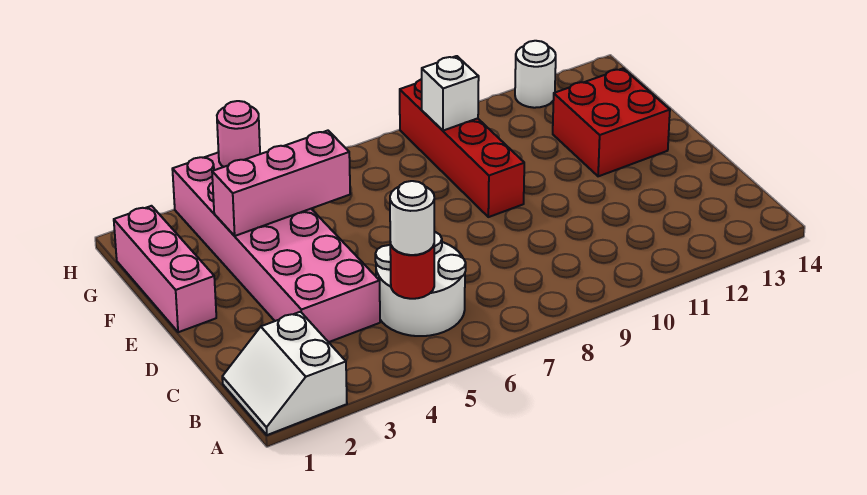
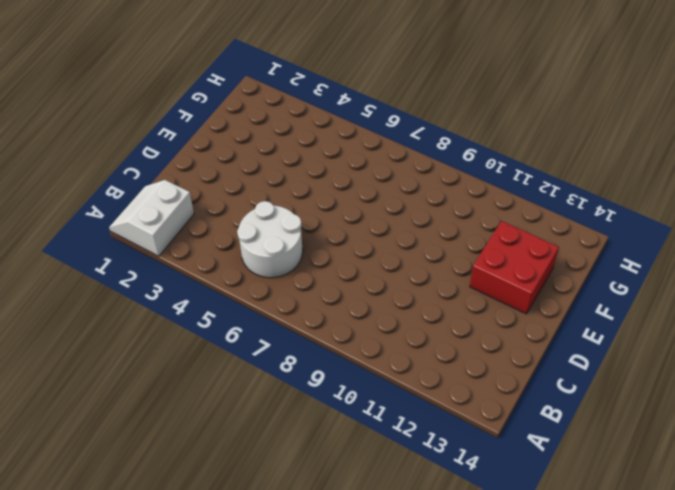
none -> pink 2x6 brick [172,152,380,342]
none -> pink 1x3 brick [114,206,216,332]
none -> red 1x4 brick [400,79,524,217]

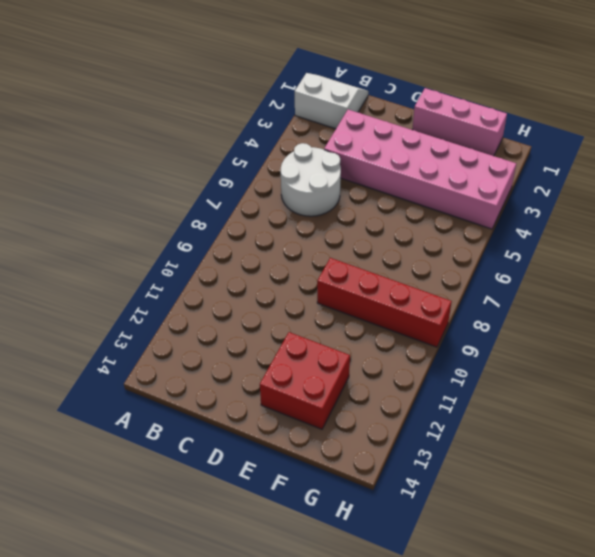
none -> white 1x1 round brick [515,41,556,108]
none -> red 1x1 round brick [390,242,434,299]
none -> pink 1x3 brick [212,131,350,236]

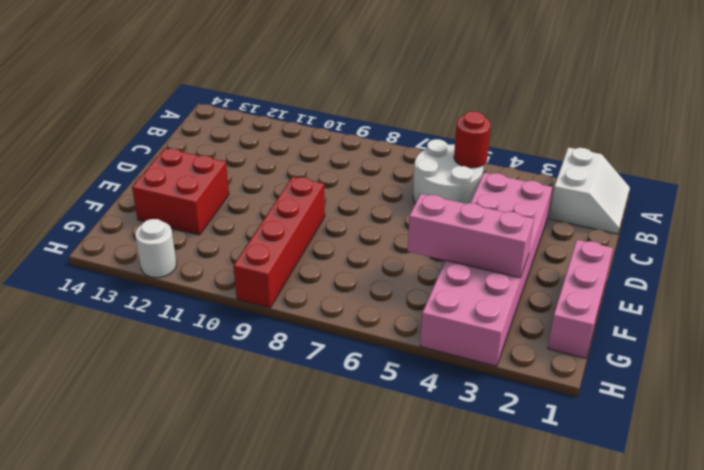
none -> white 1x1 brick [422,56,479,131]
none -> pink 1x1 round brick [217,101,260,167]
none -> white 1x1 round brick [390,181,434,255]

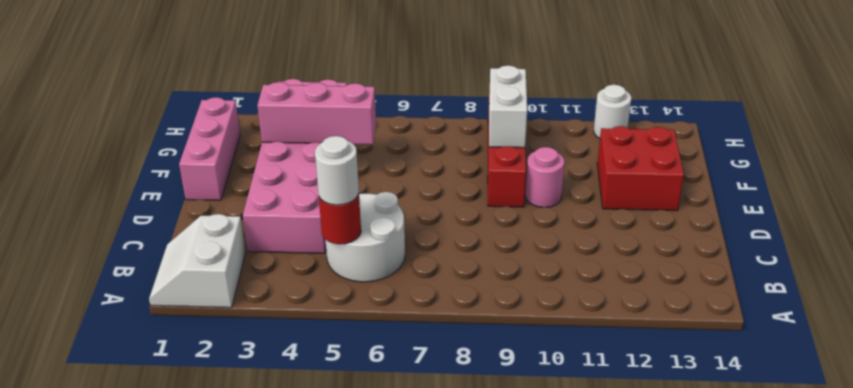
pink 1x1 round brick [525,147,564,207] -> pink 1x1 round brick moved to [217,101,260,167]
white 1x2 brick [489,65,527,148] -> white 1x1 brick [422,56,479,131]

